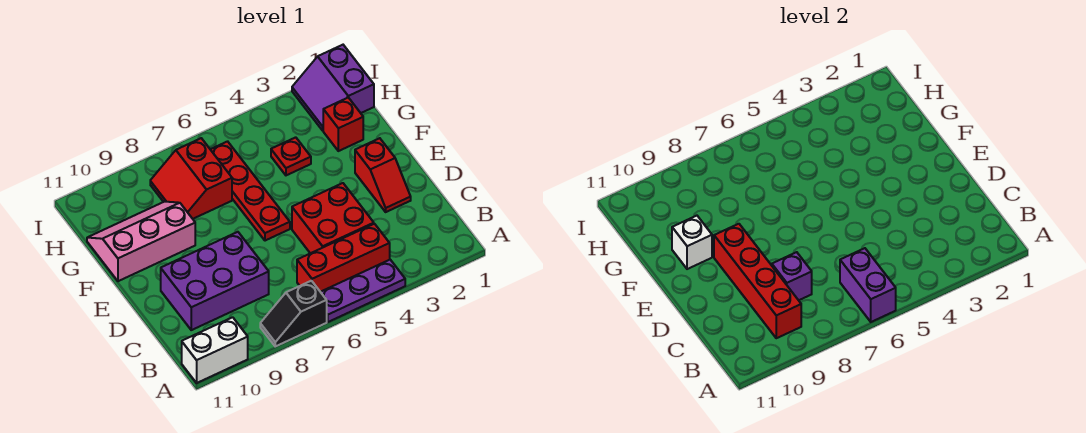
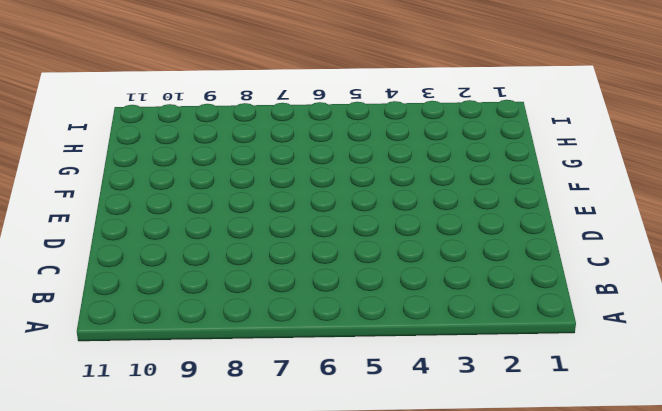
none -> purple 1x3 plate [321,260,405,322]
none -> black 1x2 slope [260,281,327,346]
none -> white 1x2 brick [182,317,248,383]

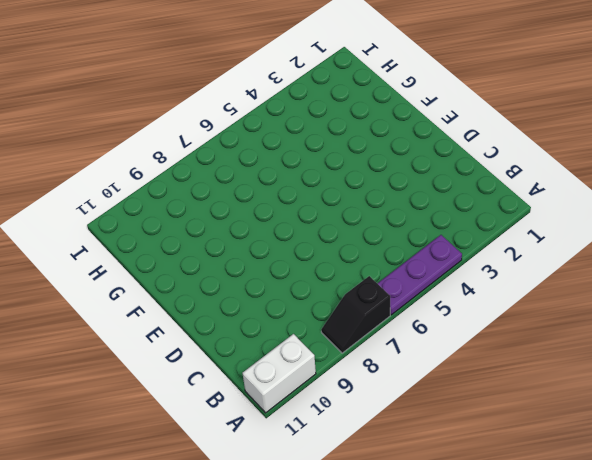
none -> red 1x3 brick [297,224,390,292]
none -> red 2x2 brick [292,183,374,253]
none -> purple 2x3 brick [161,232,269,330]

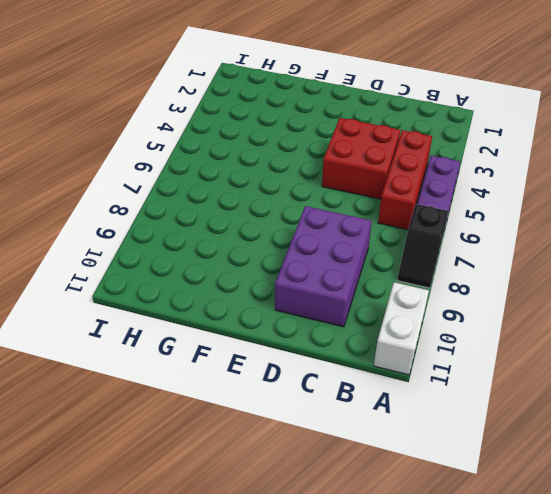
none -> red 1x2 slope [355,138,411,212]
none -> red 1x4 plate [210,141,290,241]
none -> pink 2x3 slope [87,202,195,281]

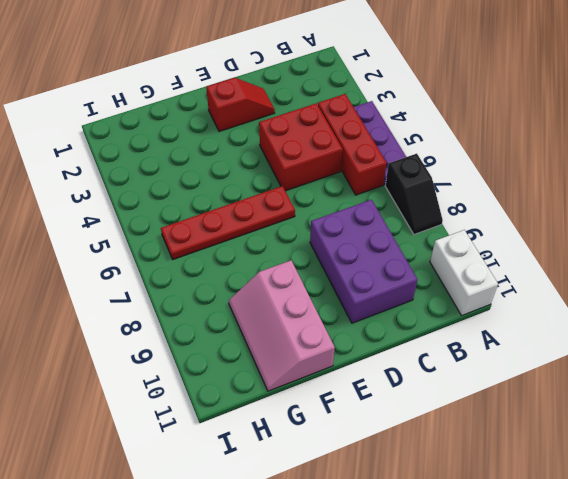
none -> red 1x1 brick [323,98,363,151]
none -> red 1x1 plate [271,137,311,175]
none -> red 2x2 slope [150,138,232,219]

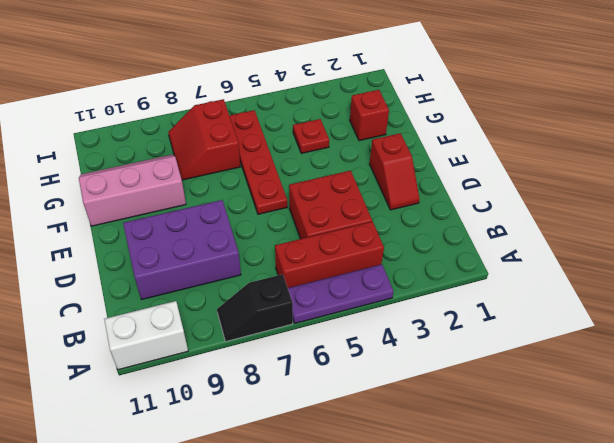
none -> purple 2x2 slope [292,45,374,131]
none -> purple 1x2 brick [840,248,896,322]
none -> red 1x4 brick [714,224,801,338]

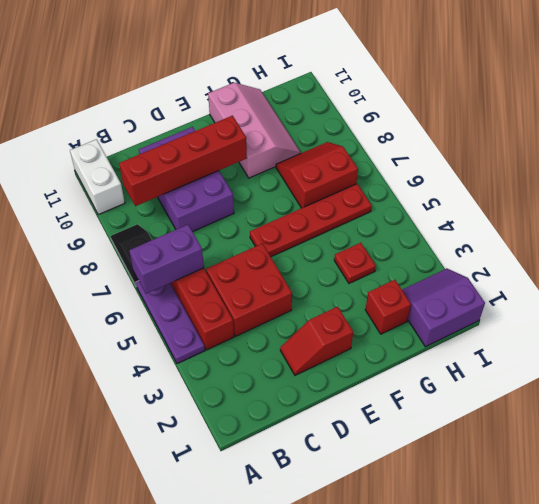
none -> purple 1x1 brick [772,252,812,300]
none -> white 1x1 brick [672,216,712,269]

